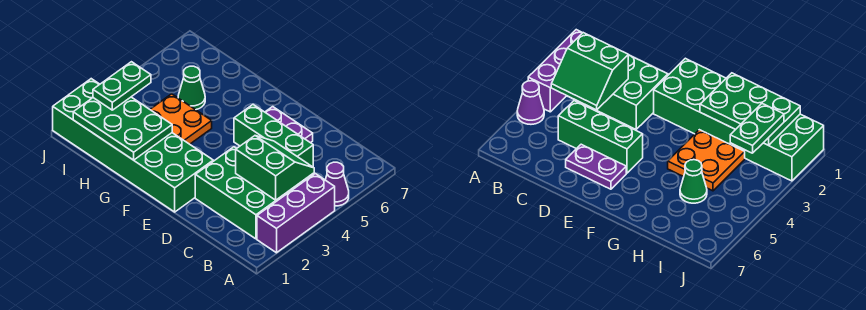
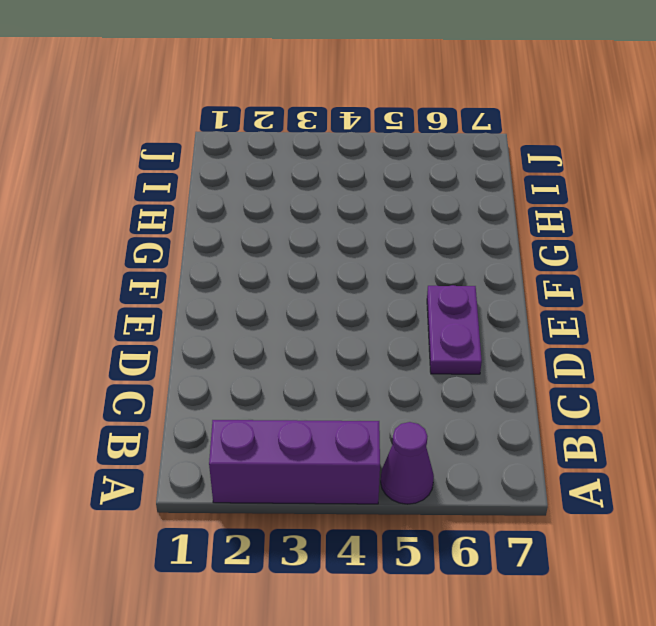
none -> green 2x3 brick [195,147,295,239]
none -> green 1x3 brick [234,105,313,167]

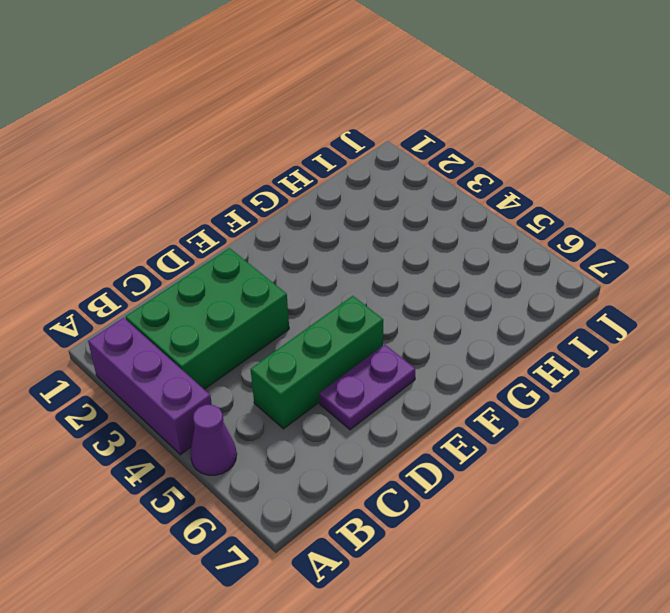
none -> green 2x6 brick [53,79,213,212]
none -> orange 2x2 plate [150,94,212,144]

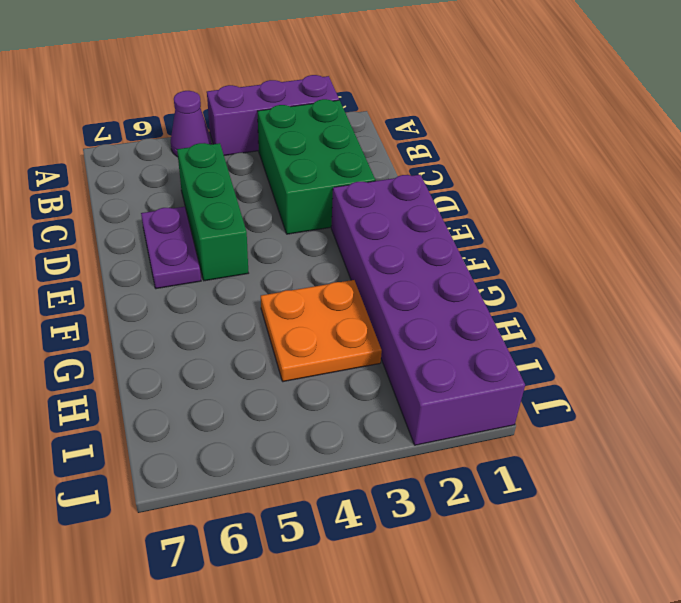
purple 2x6 brick [331,175,525,445] -> green 2x6 brick [53,79,213,212]
none -> green 1x1 cone [178,66,205,110]
none -> green 2x2 slope [236,136,314,200]

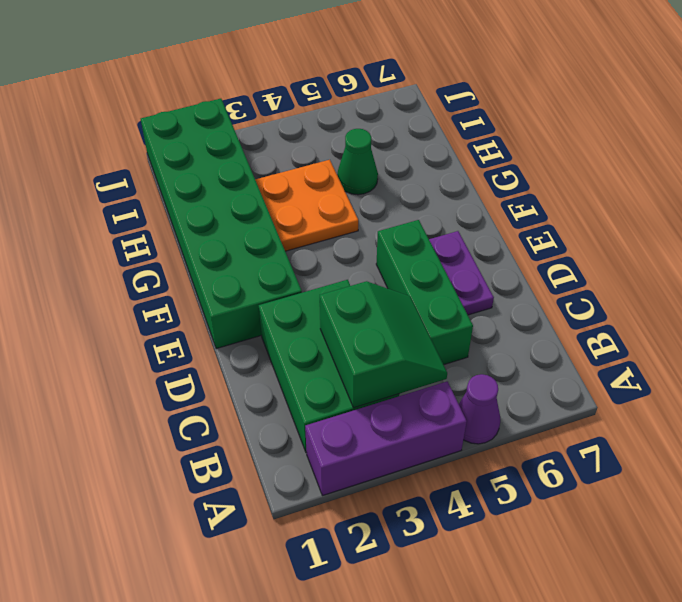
none -> green 2x3 plate [73,97,172,160]
none -> green 1x2 plate [93,62,151,110]

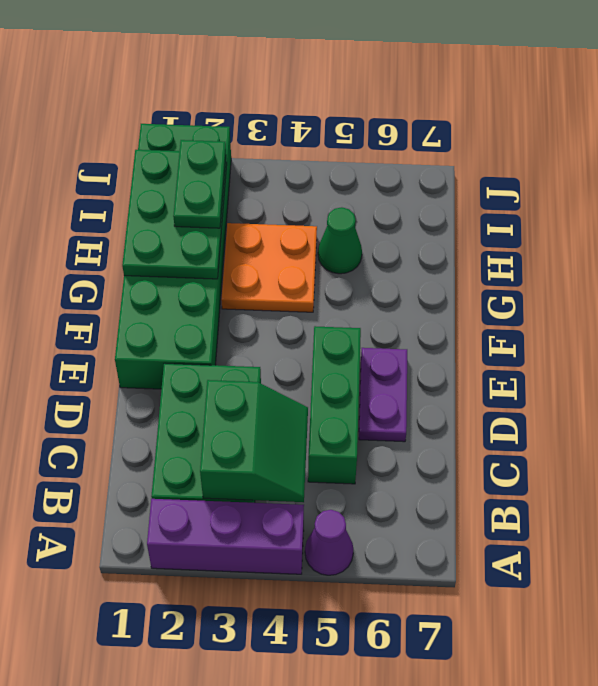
green 1x2 plate [173,140,226,228] -> green 1x2 plate turned to [93,62,151,110]

